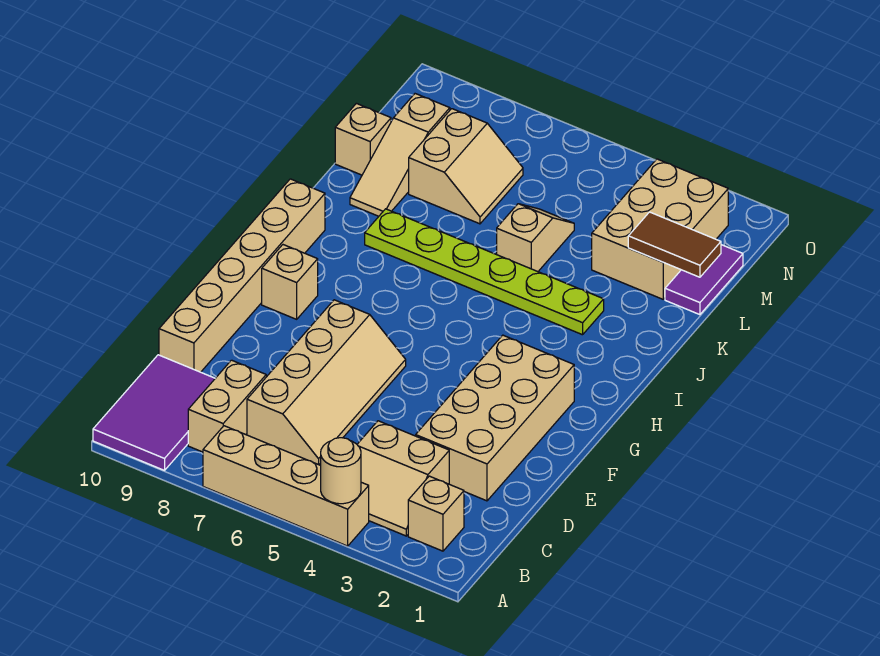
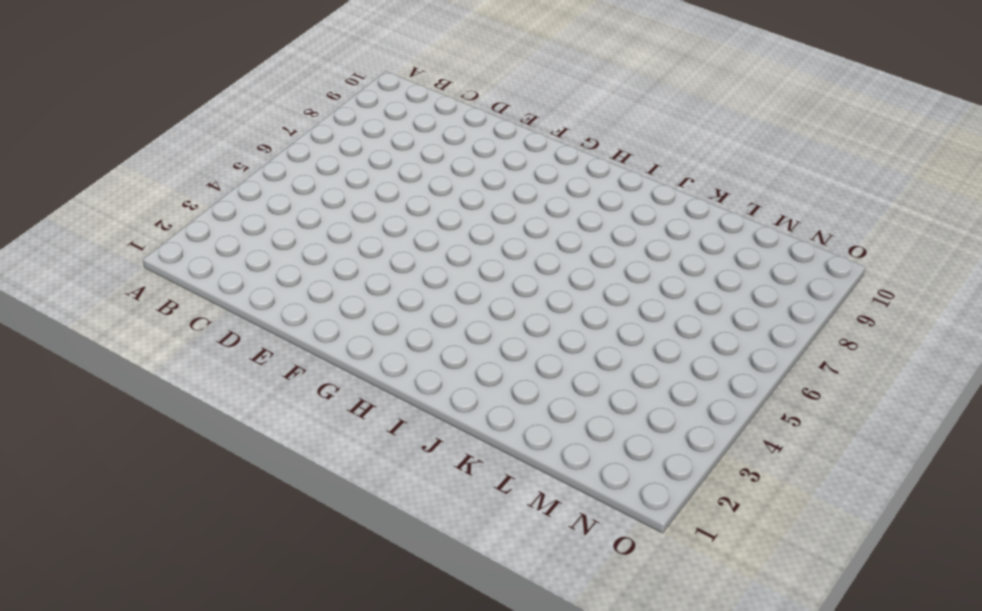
none -> tan 1x4 brick [203,426,369,546]
none -> purple 2x3 tile [93,355,215,470]
none -> tan 1x1 brick [408,476,464,551]

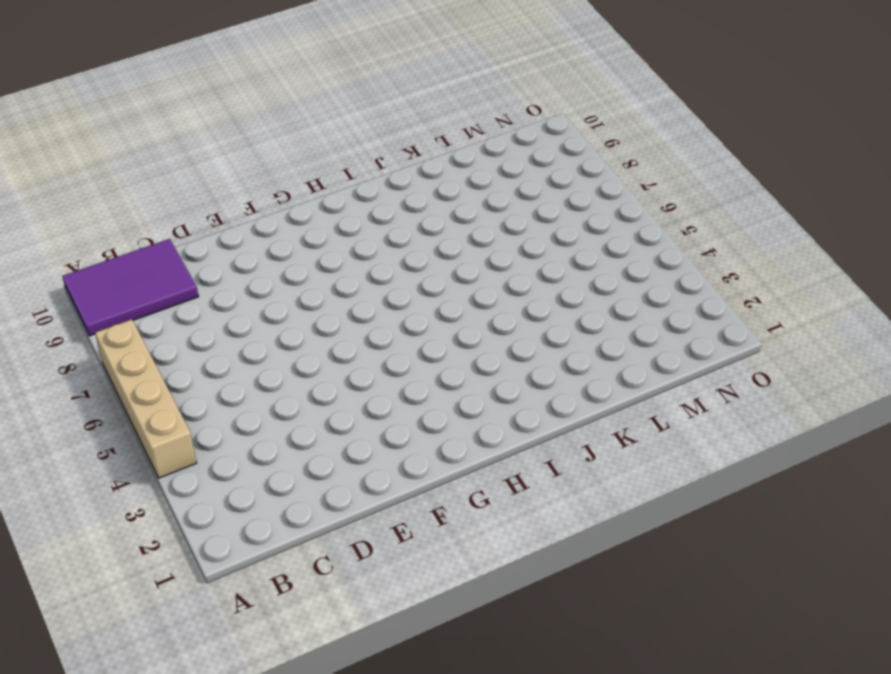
none -> tan 1x1 brick [408,476,464,551]
none -> tan 2x2 slope [357,421,449,536]
none -> tan 1x2 brick [188,360,266,452]

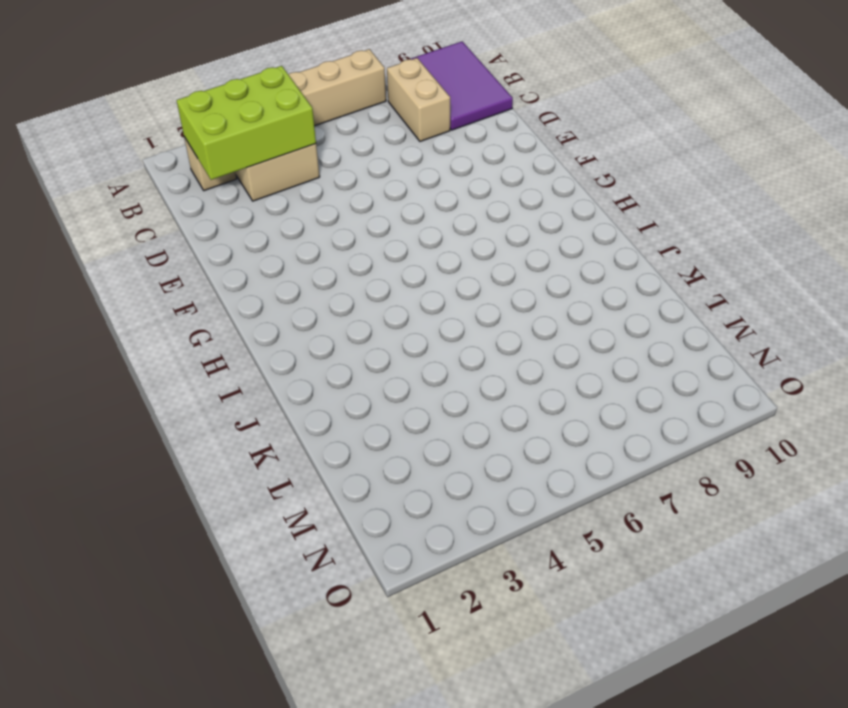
lime 2x3 brick [177,66,316,180] -> none
none -> tan 2x4 slope [247,300,406,465]
none -> tan 2x4 brick [416,335,574,501]
none -> tan 1x6 brick [159,179,325,372]

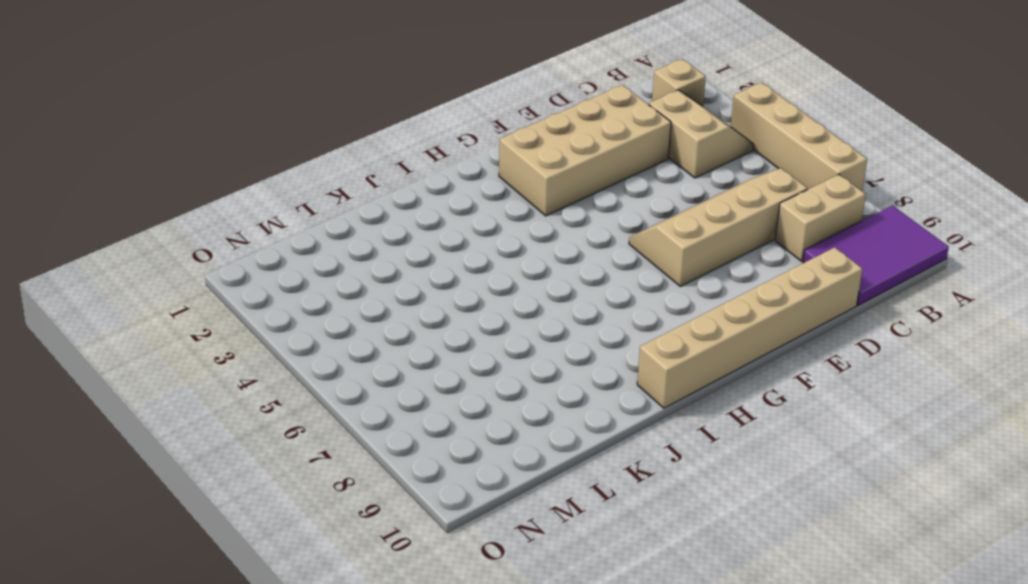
none -> tan 1x1 brick [262,245,318,319]
none -> lime 1x6 plate [365,209,604,335]
none -> tan 1x2 slope [497,204,574,272]

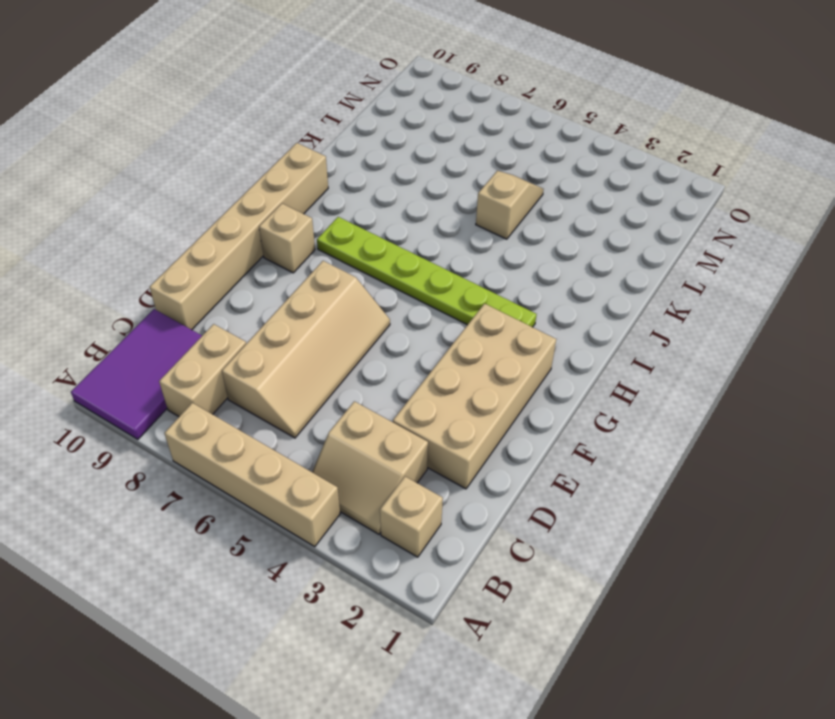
lime 1x6 plate [317,217,537,327] -> lime 1x6 plate moved to [365,209,604,335]
none -> tan 1x3 slope [350,94,450,216]
none -> purple 1x2 tile [665,245,743,315]
none -> tan 2x3 brick [592,159,728,299]

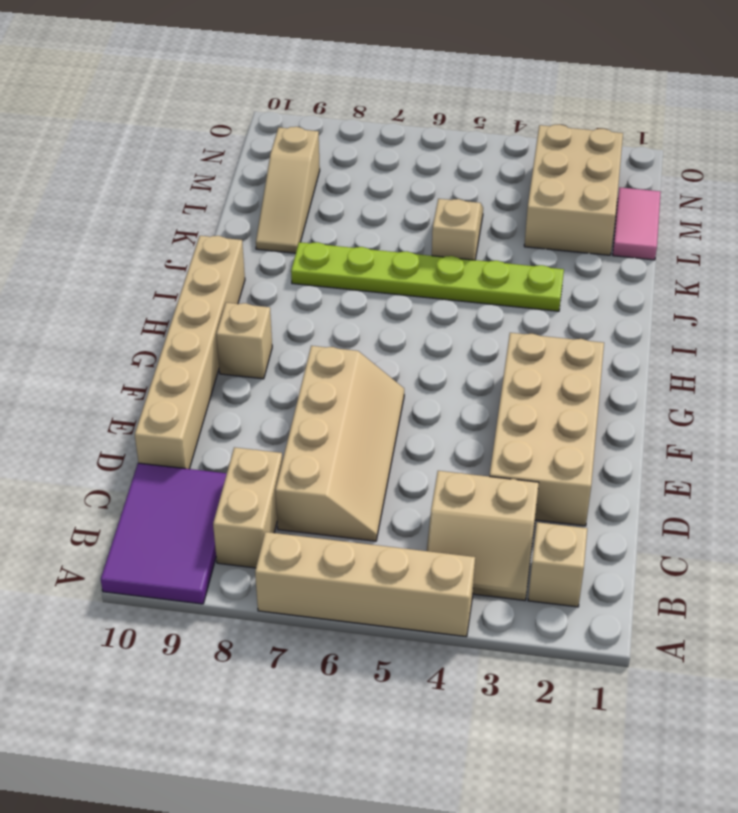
pink 1x2 tile [613,187,661,260] -> purple 1x2 tile [665,245,743,315]
none -> tan 2x2 slope [409,109,523,224]
none -> tan 1x1 brick [335,103,391,175]
none -> tan 1x1 round brick [321,438,361,504]

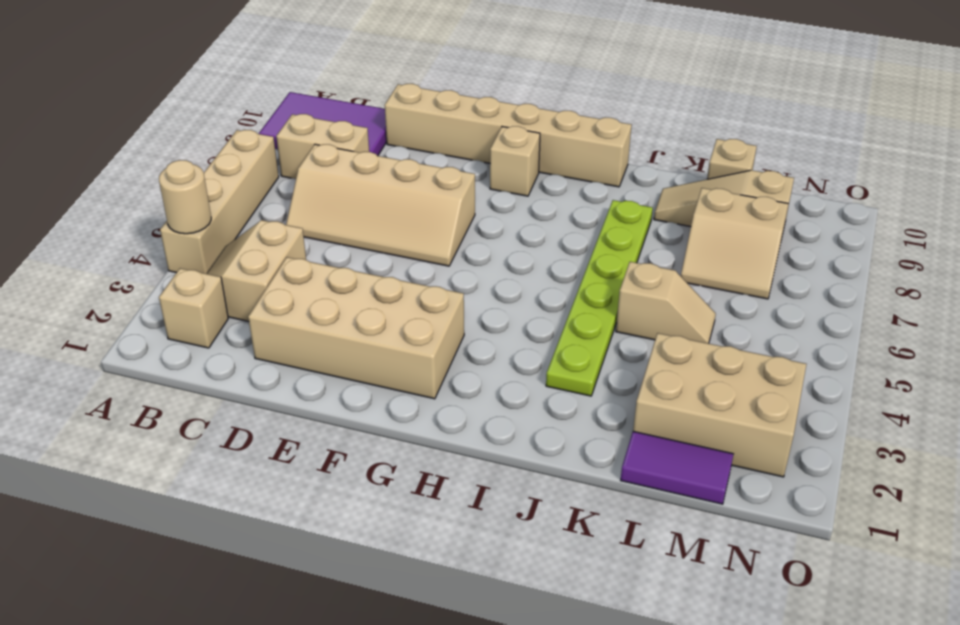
none -> brown 1x2 tile [628,212,721,277]

